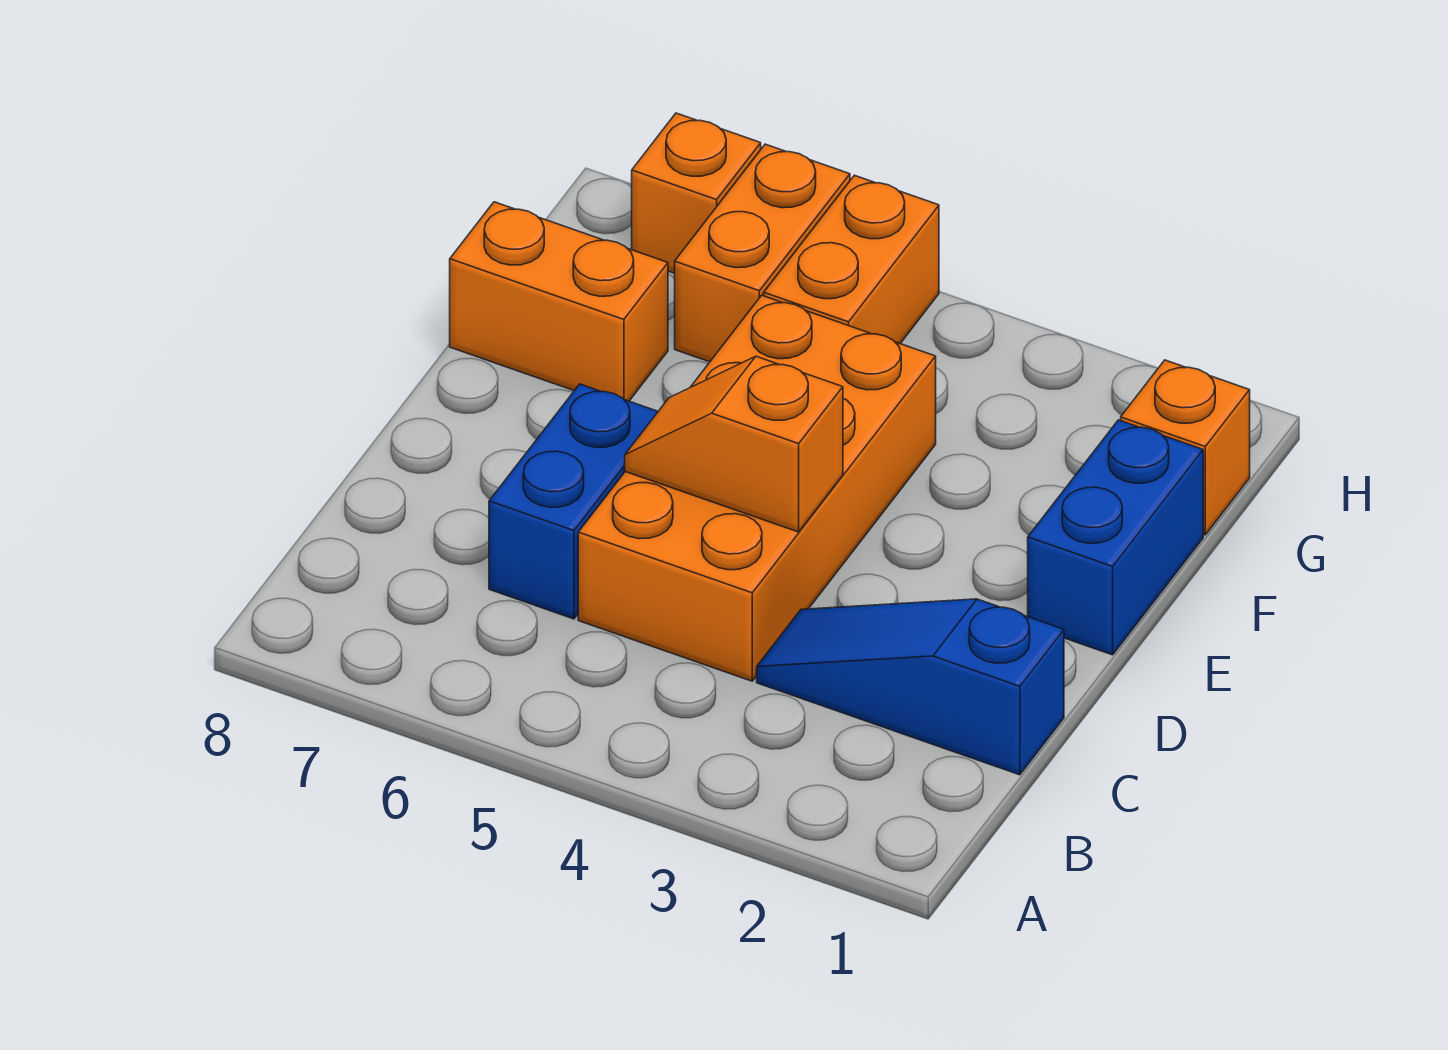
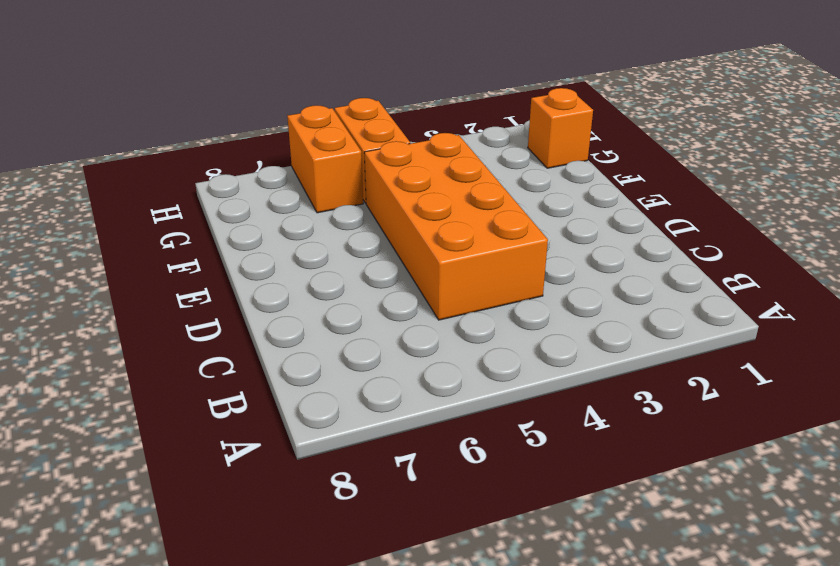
none -> blue 1x3 slope [757,599,1064,775]
none -> blue 1x2 brick [489,384,658,619]

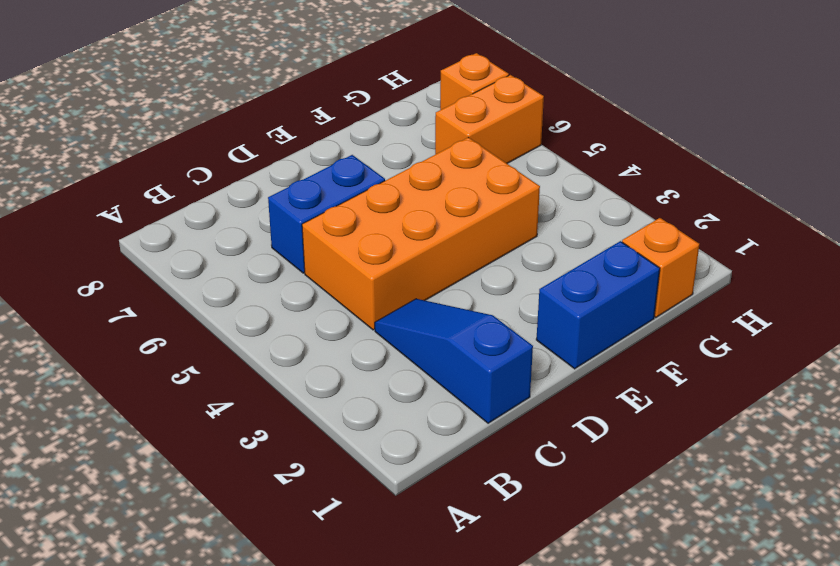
none -> orange 1x2 brick [450,202,668,401]
none -> orange 1x2 brick [764,175,939,343]

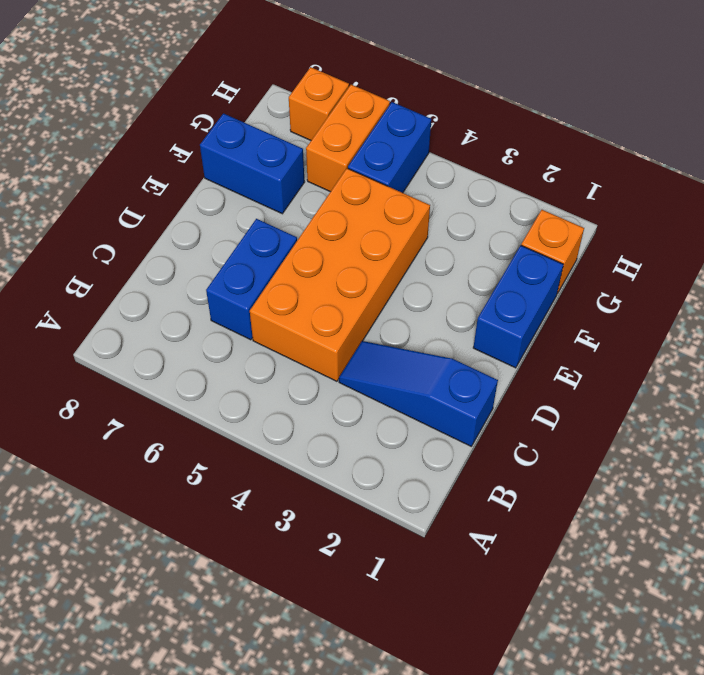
blue 1x2 brick [200,113,304,214] -> orange 1x2 brick [450,202,668,401]
blue 1x2 brick [348,102,431,193] -> orange 1x2 brick [764,175,939,343]
none -> orange 1x2 slope [625,356,843,532]

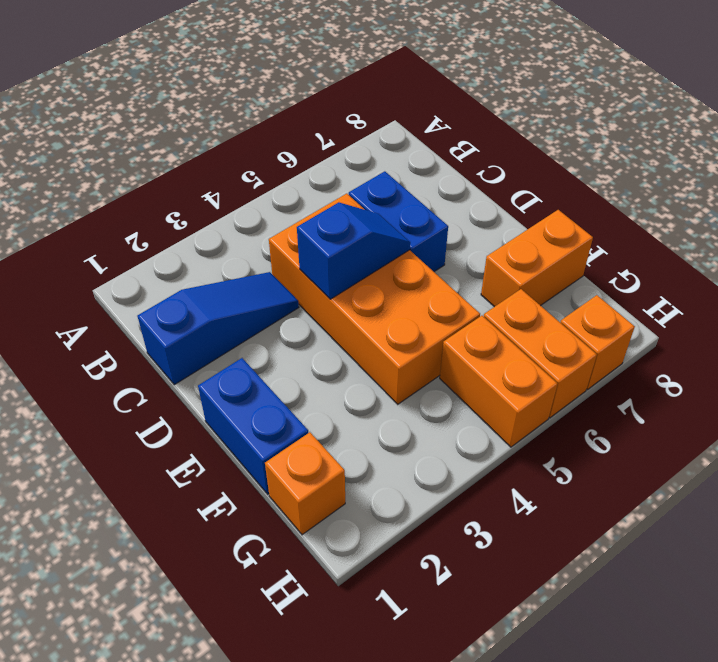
blue 1x2 slope [297,202,410,299] -> orange 1x2 slope [625,356,843,532]

